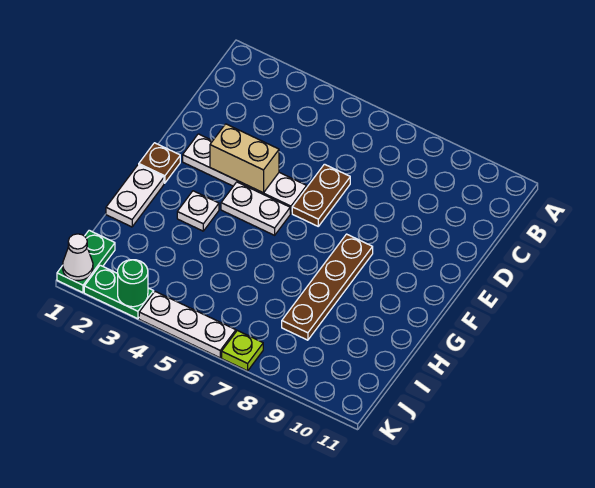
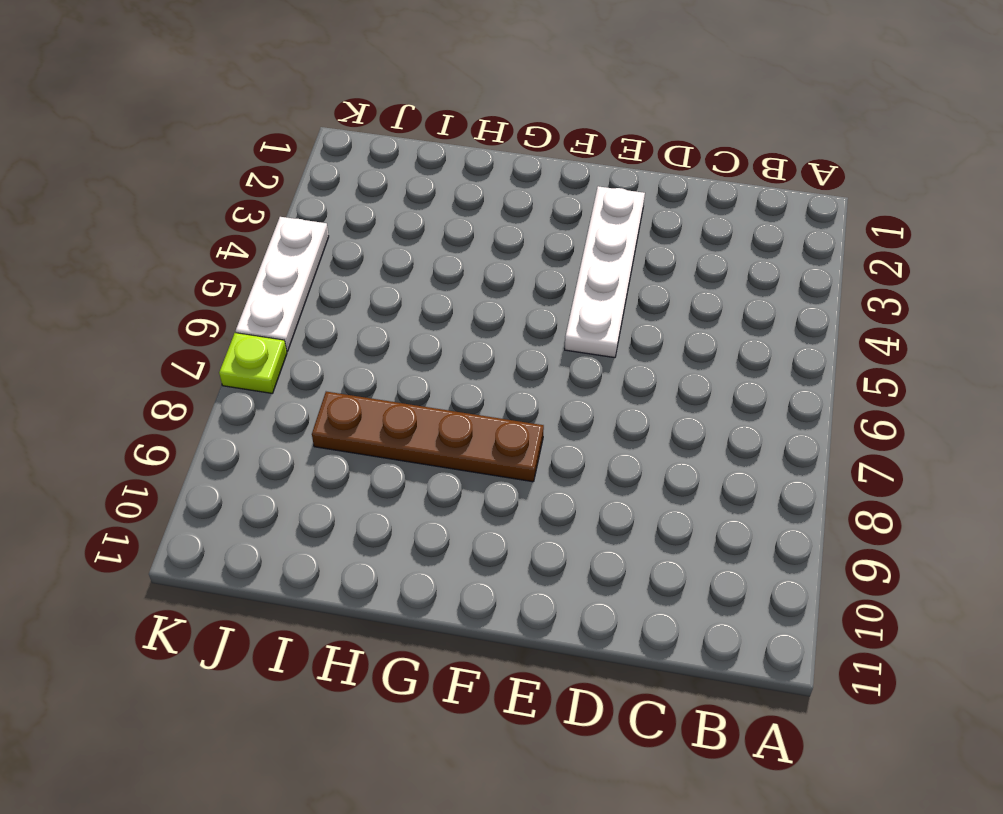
none -> brown 1x2 plate [292,164,350,226]
none -> brown 1x1 plate [139,143,180,183]
none -> white 1x2 plate [221,182,290,235]

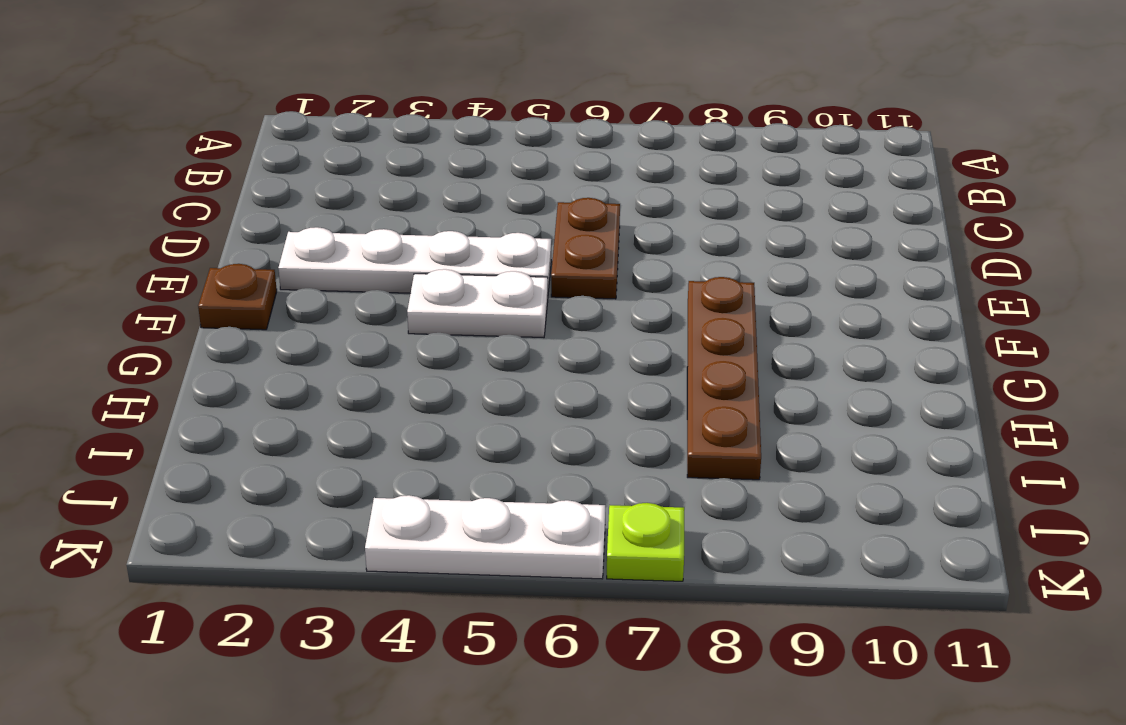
none -> white 1x2 plate [106,165,164,227]
none -> white 1x1 plate [177,191,219,231]
none -> green 1x2 plate [57,230,115,293]

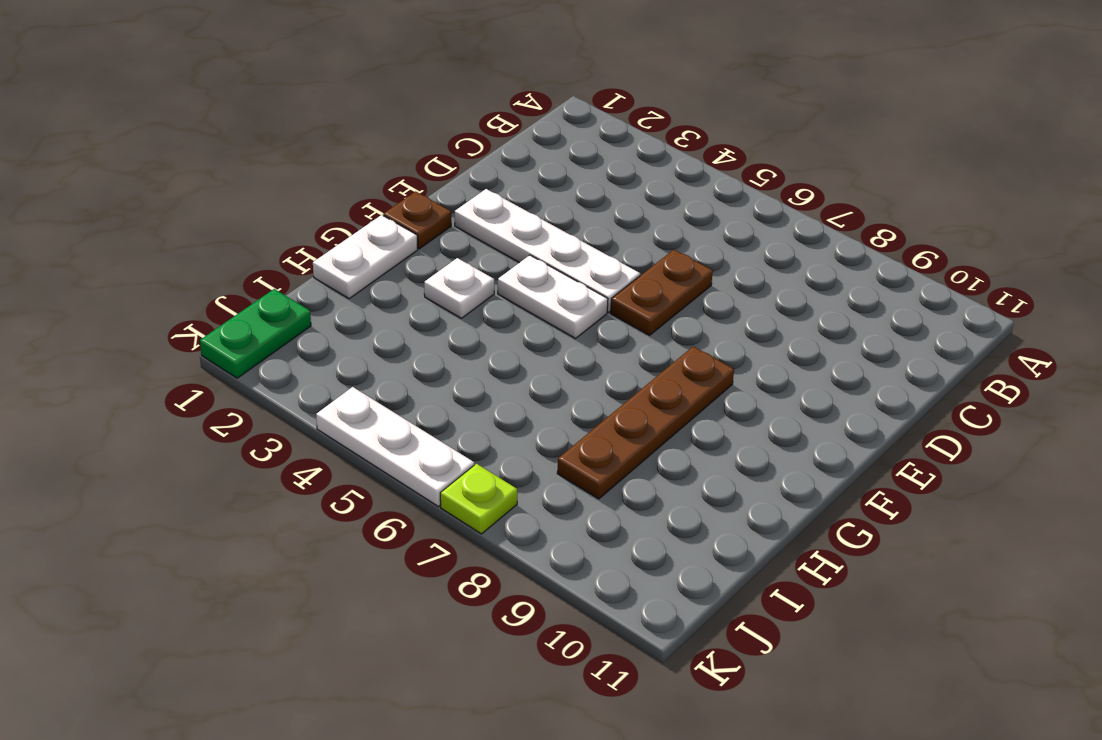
none -> green 1x2 plate [84,265,154,319]
none -> tan 1x2 brick [210,124,279,193]
none -> white 1x1 cone [63,234,93,281]

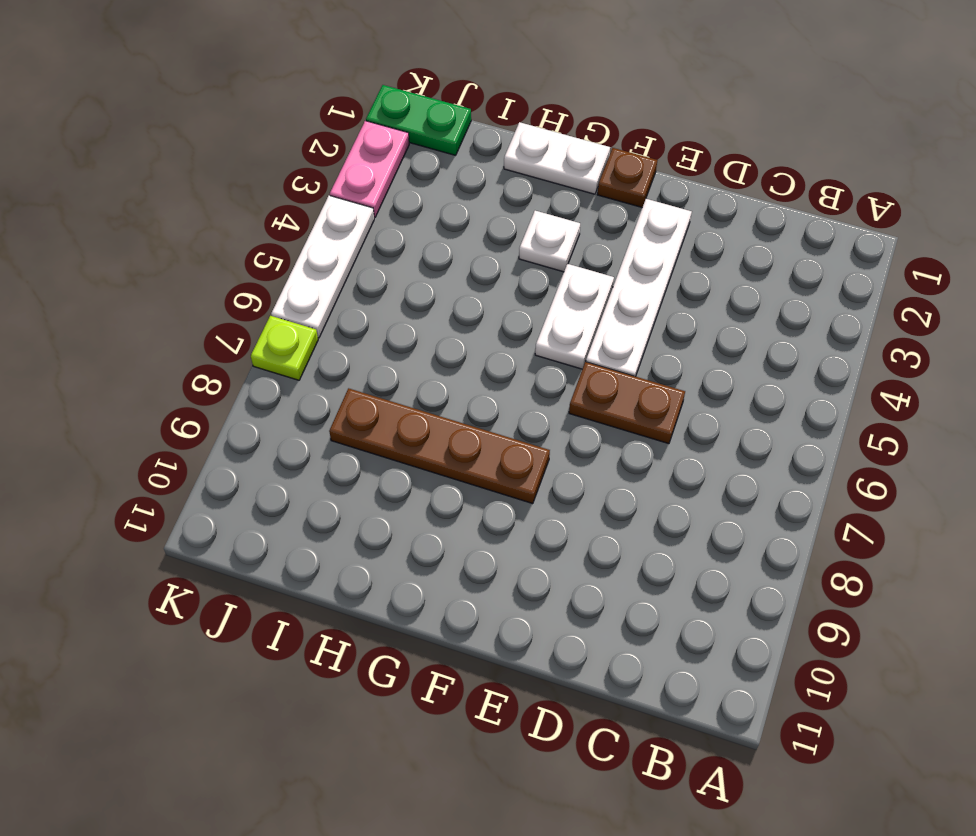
pink 1x2 plate [330,121,409,217] -> green 1x2 plate [84,265,154,319]
none -> tan 1x2 brick [210,124,279,193]
none -> white 1x1 cone [63,234,93,281]
none -> green 1x1 round brick [118,260,148,307]

